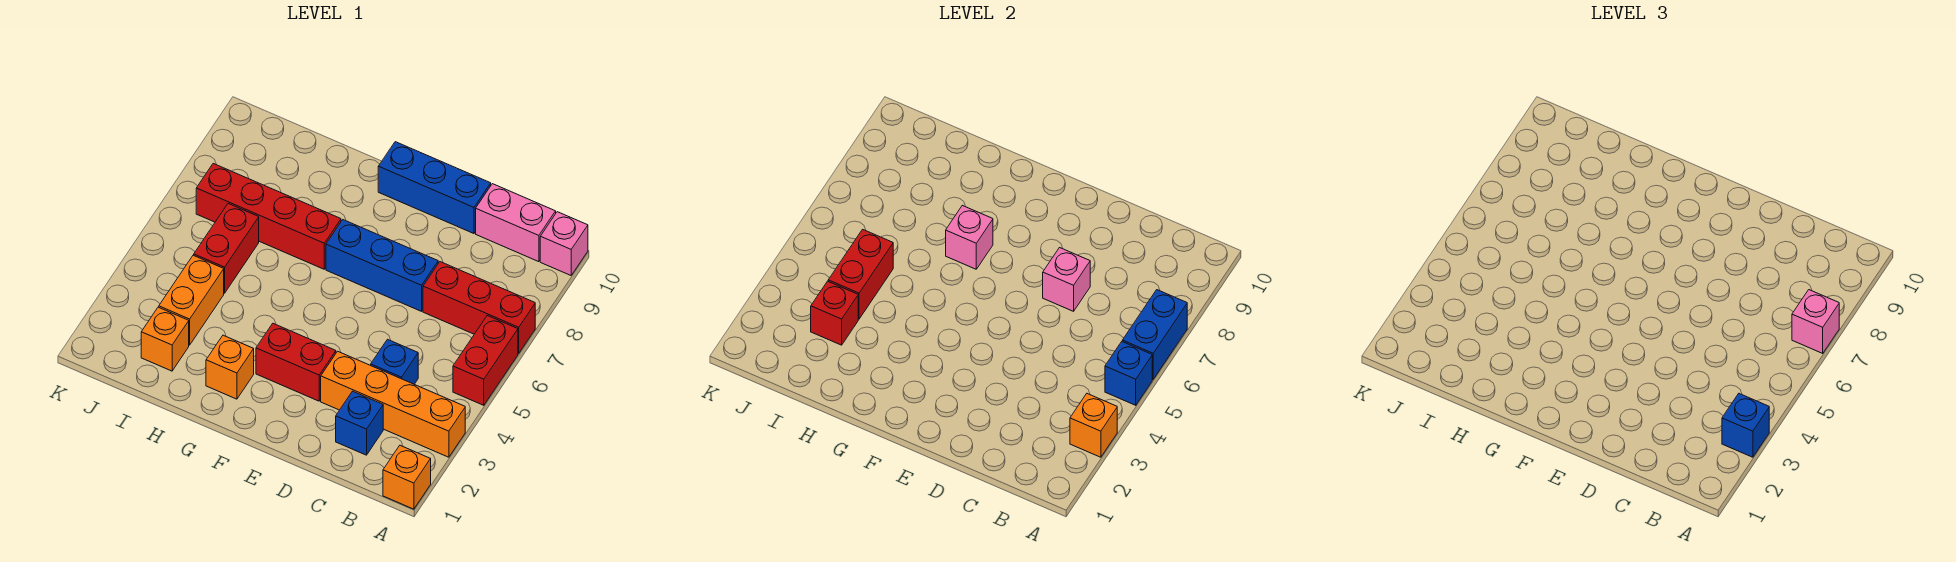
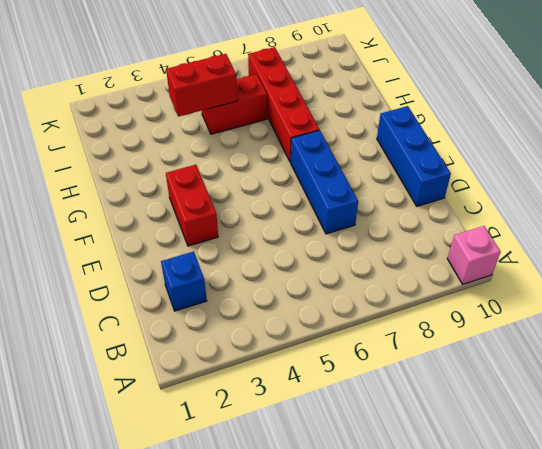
none -> orange 1x1 brick [383,445,431,509]
none -> orange 1x4 brick [321,351,465,457]
none -> red 1x2 brick [453,316,518,405]

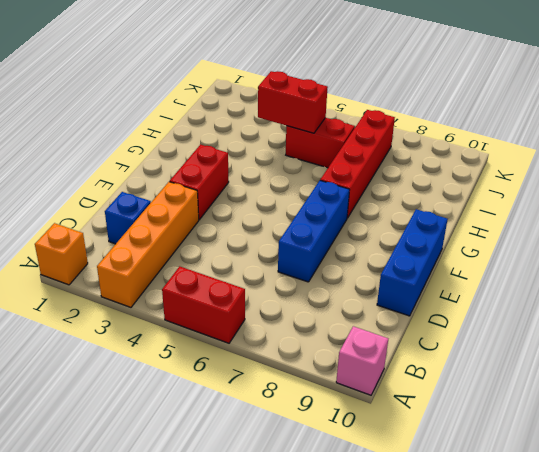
none -> red 1x3 brick [423,262,535,353]
none -> pink 1x2 brick [476,184,556,262]
none -> blue 1x1 brick [371,339,418,384]

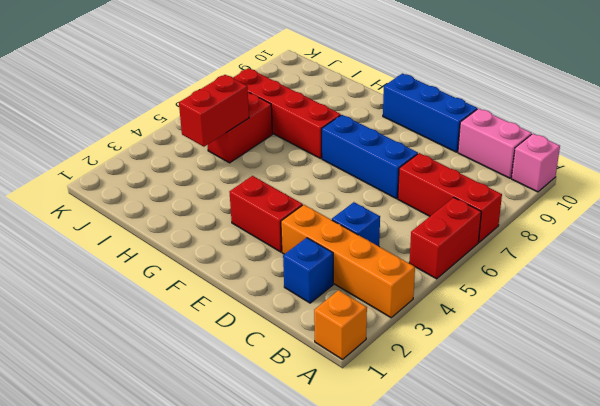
none -> orange 1x1 brick [206,335,254,399]
none -> orange 1x1 brick [141,307,189,371]
none -> orange 1x2 brick [159,255,224,345]

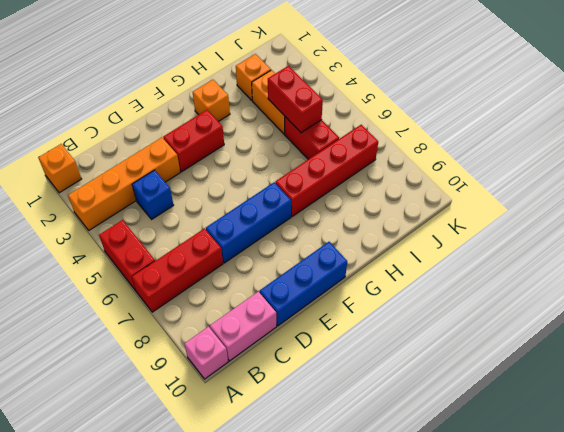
none -> blue 1x1 brick [336,391,383,455]
none -> orange 1x1 brick [1070,394,1117,457]
none -> blue 1x1 brick [1105,342,1152,405]

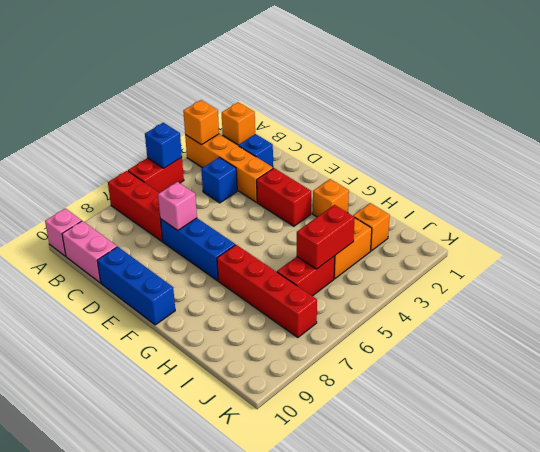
none -> blue 1x2 brick [1122,290,1187,379]
none -> pink 1x1 brick [946,205,993,269]
none -> red 1x1 brick [811,281,858,345]

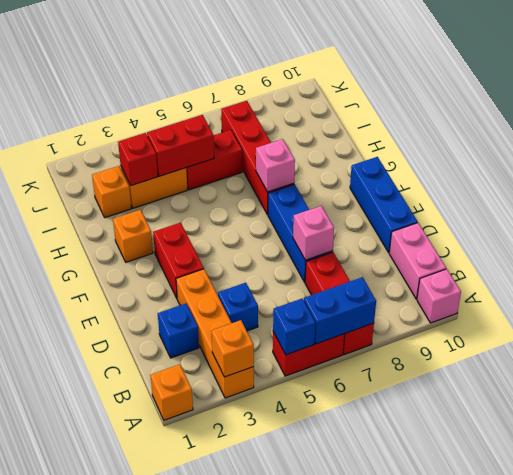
none -> blue 1x1 brick [1722,394,1769,457]
none -> pink 1x1 brick [1792,290,1839,353]

